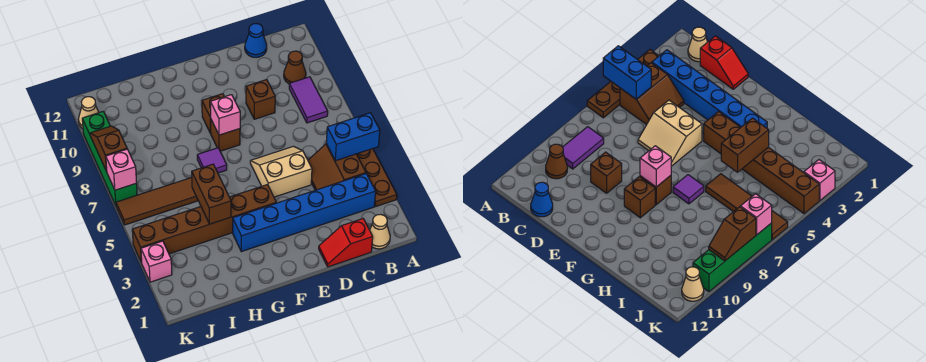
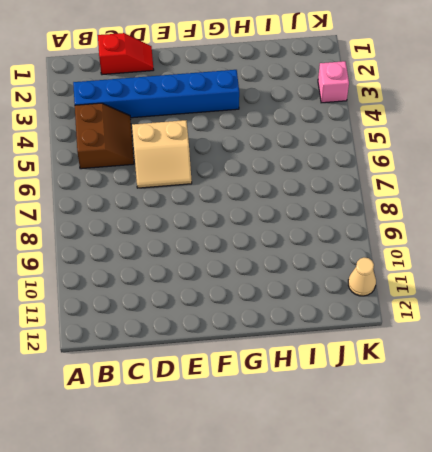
none -> brown 1x4 plate [357,149,397,207]
none -> tan 1x1 cone [370,214,390,249]
none -> purple 1x2 tile [289,77,328,123]

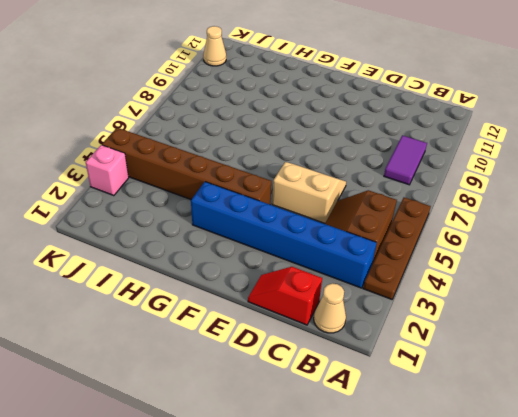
none -> brown 1x1 cone [284,51,306,84]
none -> blue 1x1 cone [245,24,267,58]
none -> brown 1x1 brick [246,79,275,119]

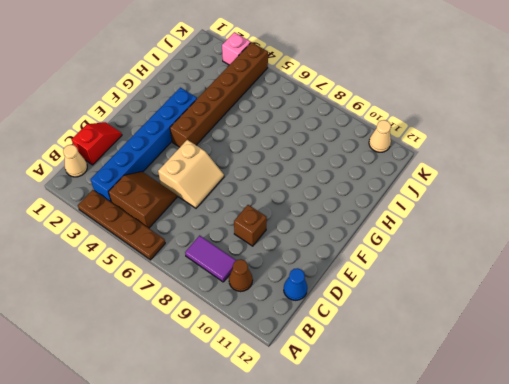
none -> brown 1x1 brick [211,120,240,151]
none -> brown 1x1 brick [202,94,224,133]
none -> purple 1x1 tile [197,148,227,173]

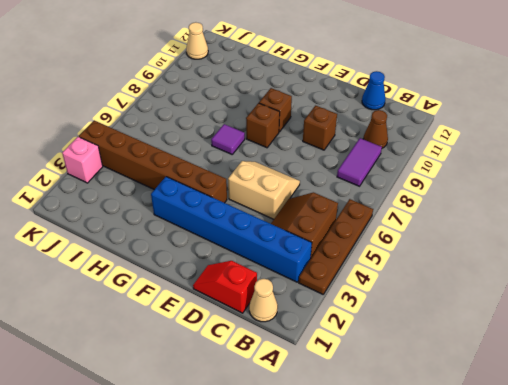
none -> brown 1x4 tile [116,177,198,225]
none -> green 1x4 brick [82,111,137,205]
none -> blue 1x2 brick [326,113,380,161]

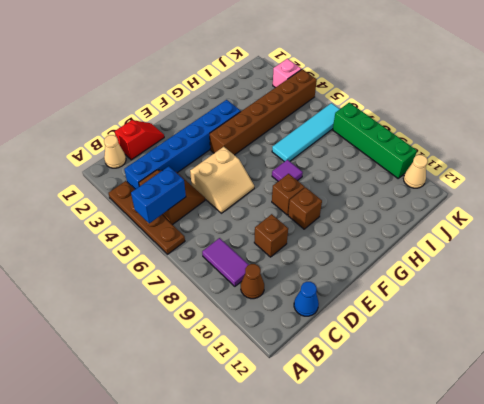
cyan 1x4 tile [272,103,340,162] -> brown 1x4 tile [116,177,198,225]
none -> pink 1x1 brick [210,95,240,135]
none -> brown 1x2 brick [192,164,231,224]
none -> pink 1x1 brick [106,149,137,190]

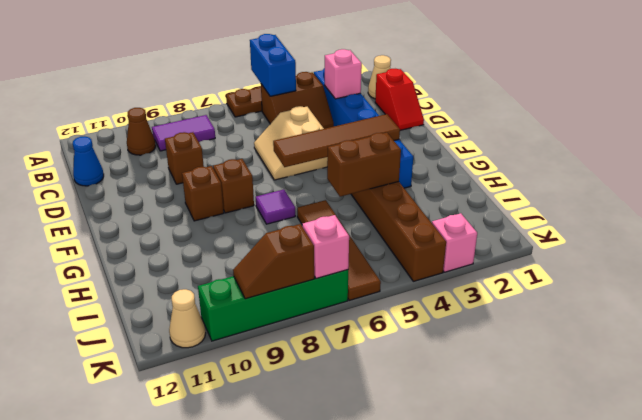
pink 1x1 brick [325,49,362,99] -> pink 1x1 brick moved to [210,95,240,135]
brown 1x4 tile [273,114,400,167] -> none

